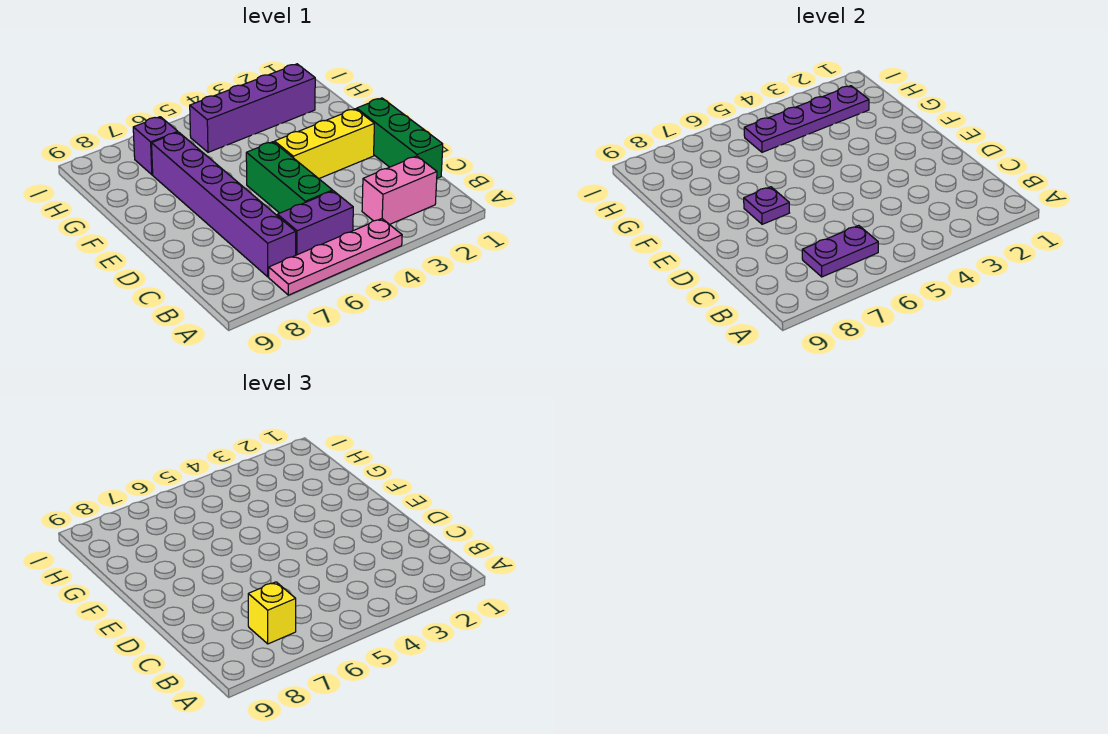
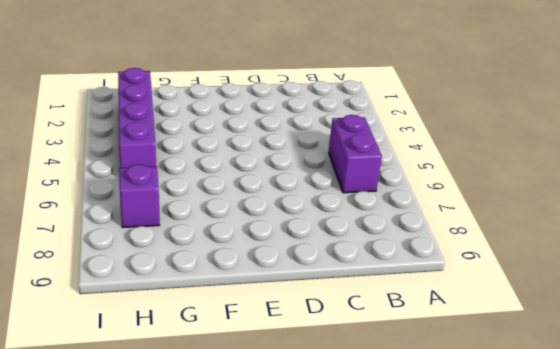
none -> pink 1x4 plate [269,219,402,295]
none -> pink 1x2 brick [362,156,437,225]
none -> purple 1x6 brick [152,132,296,277]

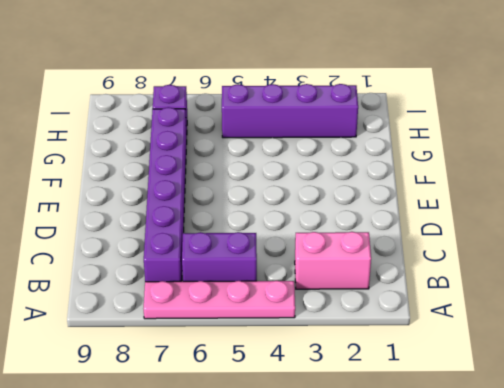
none -> green 1x3 brick [357,98,443,178]
none -> green 1x3 brick [246,142,333,213]
none -> yellow 1x3 brick [275,109,374,179]

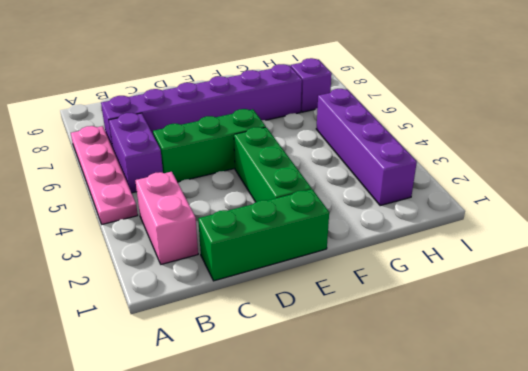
green 1x3 brick [234,127,312,202] -> yellow 1x3 brick [275,109,374,179]
none -> purple 1x2 plate [802,225,878,277]
none -> purple 1x1 plate [744,187,789,224]
none -> purple 1x4 plate [744,86,869,152]

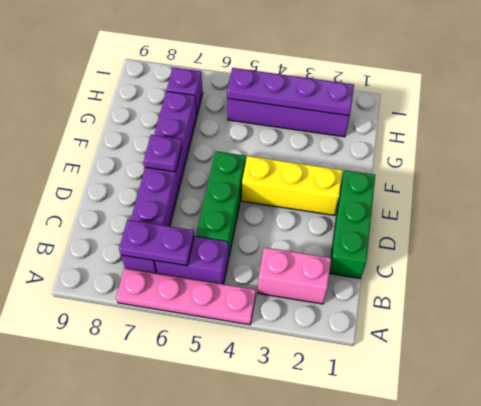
none -> yellow 1x1 brick [248,582,296,644]

